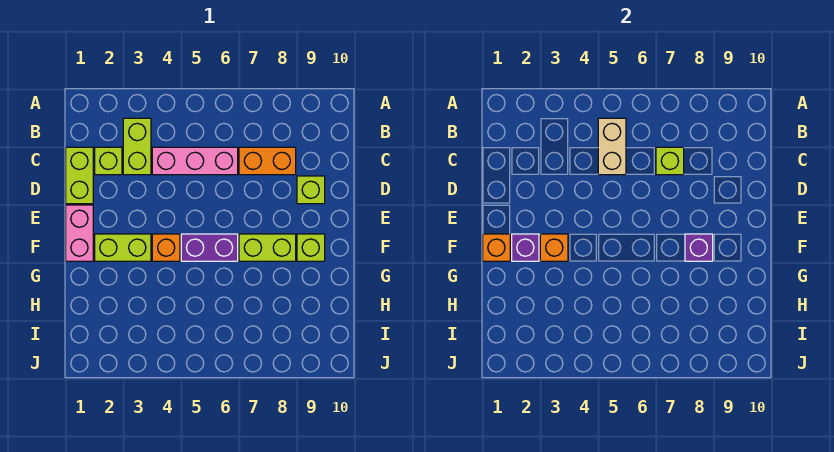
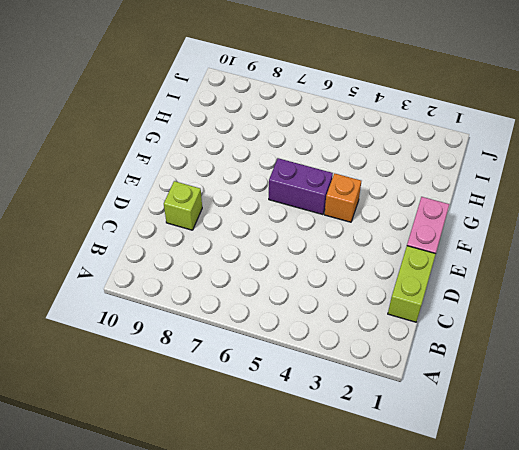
none -> lime 1x2 brick [123,118,151,175]
none -> lime 1x1 brick [95,147,122,175]
none -> pink 1x3 brick [152,147,238,175]

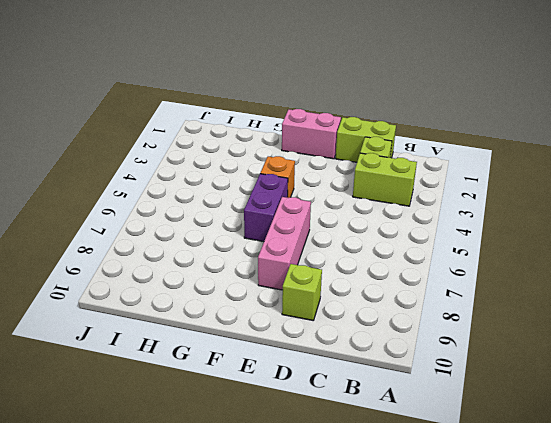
pink 1x3 brick [258,197,311,290] -> pink 1x3 brick moved to [152,147,238,175]
none -> orange 1x2 brick [239,147,296,175]
none -> lime 1x2 brick [95,234,151,261]
none -> lime 1x2 brick [239,234,296,261]

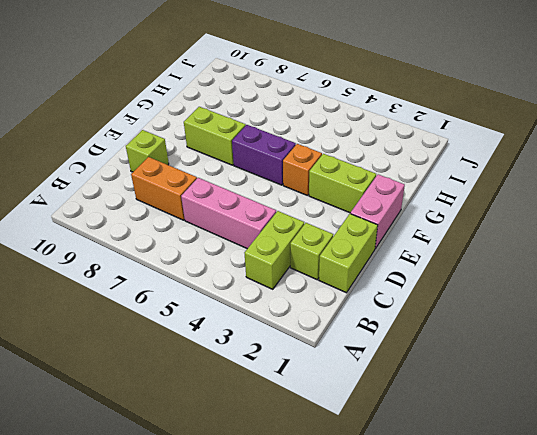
none -> lime 1x1 brick [297,234,325,261]
none -> tan 1x2 brick [598,118,626,175]
none -> lime 1x1 brick [656,147,684,175]

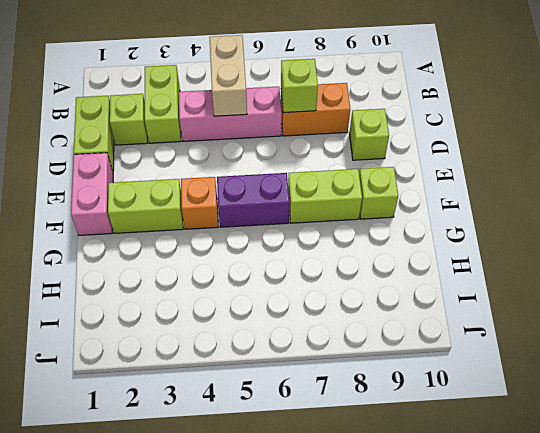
none -> orange 1x1 brick [483,234,510,261]
none -> purple 1x1 brick [512,234,539,261]
none -> orange 1x1 brick [540,234,568,261]

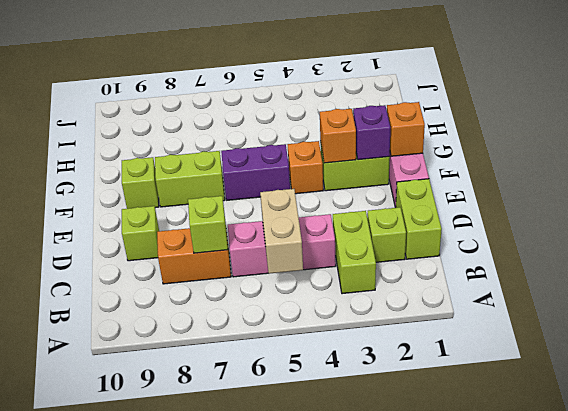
none -> purple 1x1 brick [685,234,713,261]

